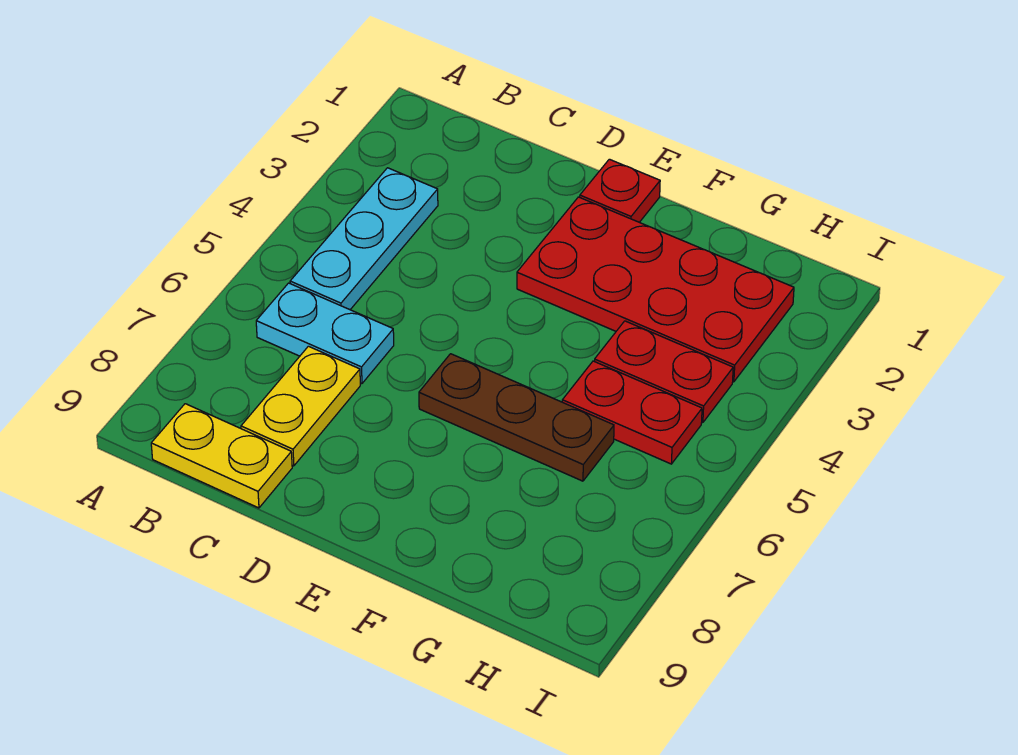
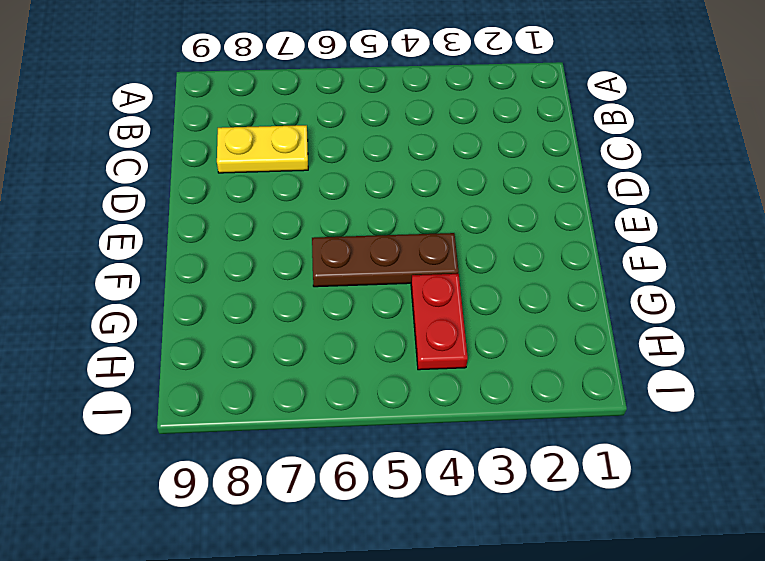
brown 1x3 plate [312,233,459,287] -> brown 1x3 plate turned to [419,354,614,481]
none -> cyan 1x3 plate [290,168,438,310]
none -> cyan 1x2 plate [256,283,394,384]

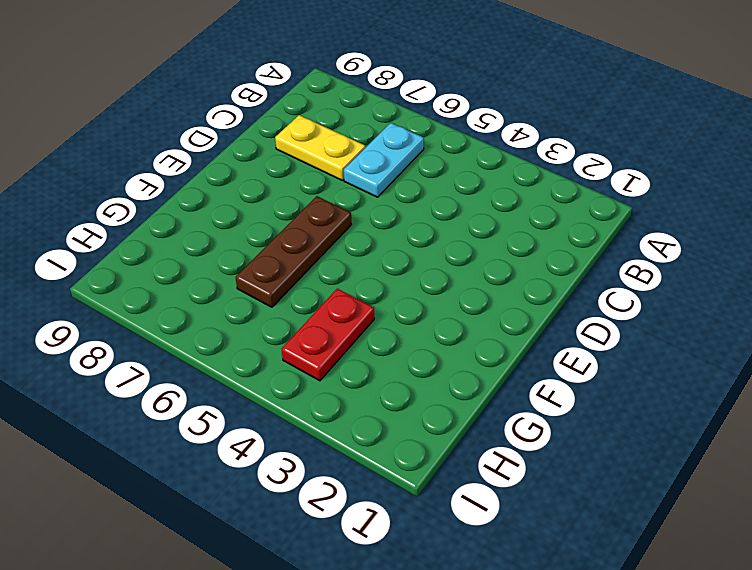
none -> cyan 1x3 plate [290,168,438,310]
none -> yellow 1x2 plate [151,404,292,508]

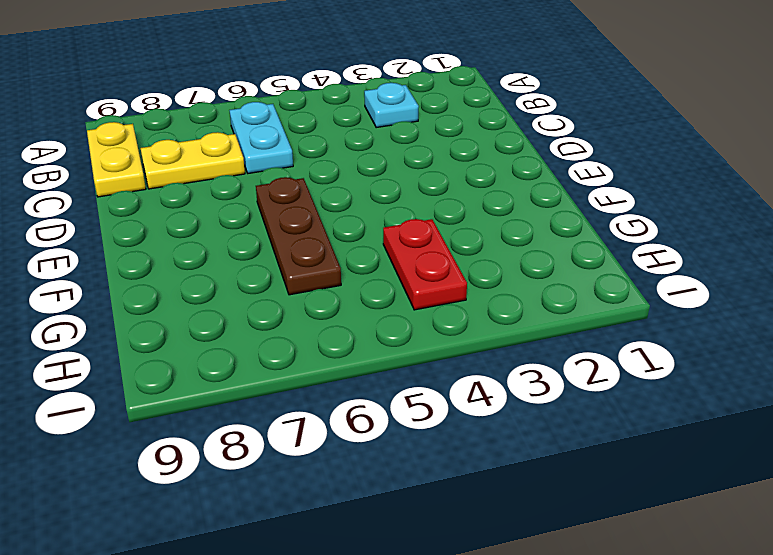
cyan 1x1 plate [364,83,419,127] -> cyan 1x3 plate [290,168,438,310]
none -> red 1x1 plate [580,159,660,222]
none -> red 2x4 plate [517,197,794,382]

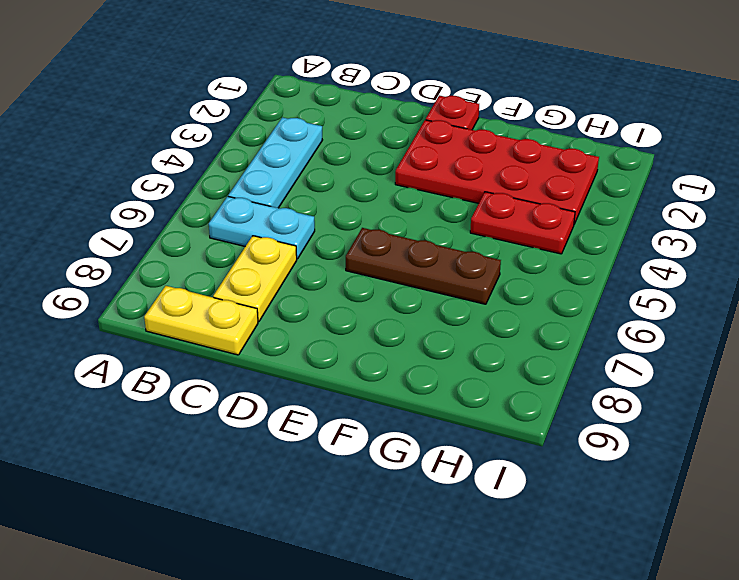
none -> red 1x2 plate [562,361,702,464]

